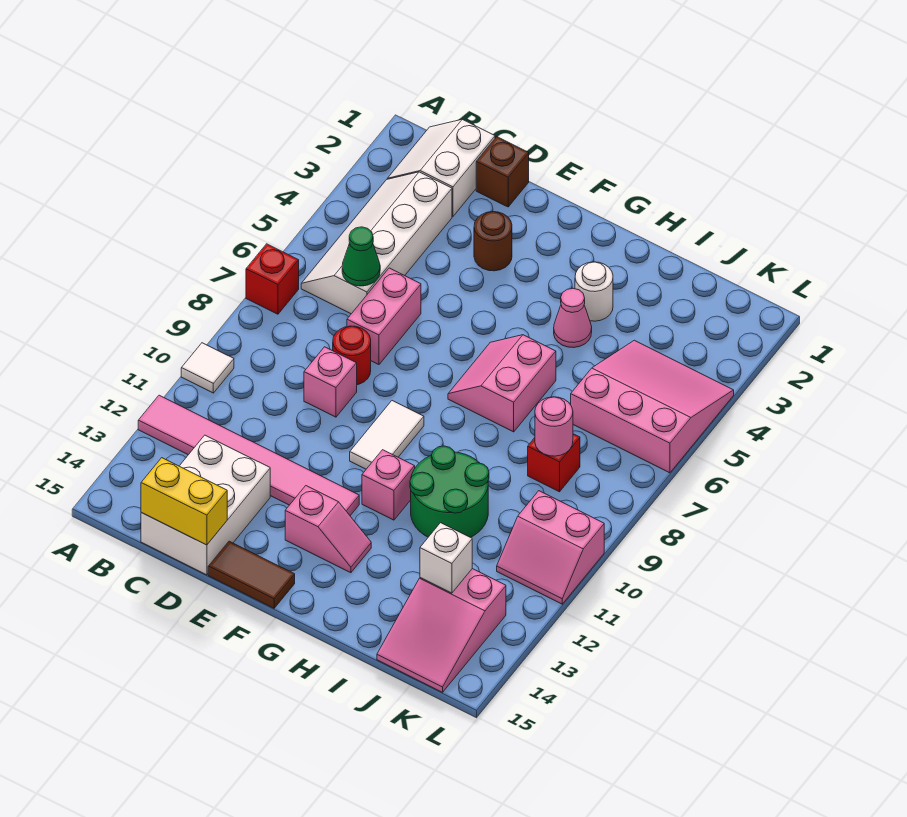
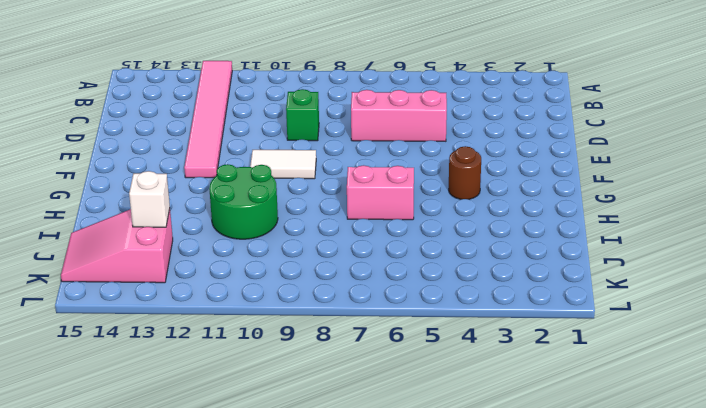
pink 1x3 brick [351,90,447,141] -> pink 1x2 brick [347,268,421,365]
green 1x1 brick [286,89,319,141] -> pink 1x1 brick [304,347,357,417]
brown 1x1 round brick [449,146,481,199] -> brown 1x1 round brick moved to [474,212,512,271]
none -> red 1x1 brick [246,244,299,314]
none -> white 1x1 tile [181,343,234,393]
none -> white 2x2 slope [387,119,495,216]

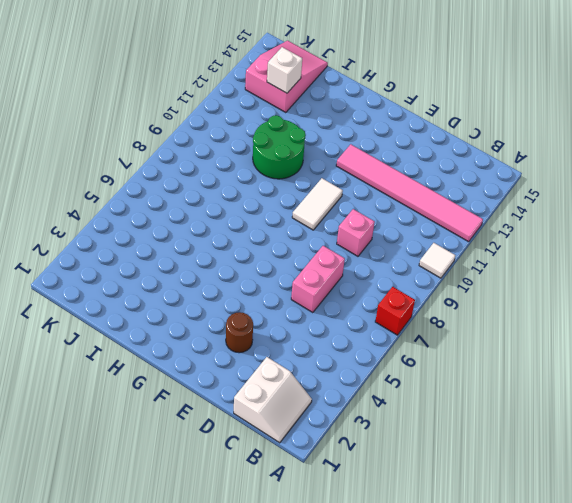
none -> white 2x4 slope [301,172,452,314]
none -> white 2x3 brick [141,435,270,575]
none -> brown 1x1 brick [476,137,529,207]

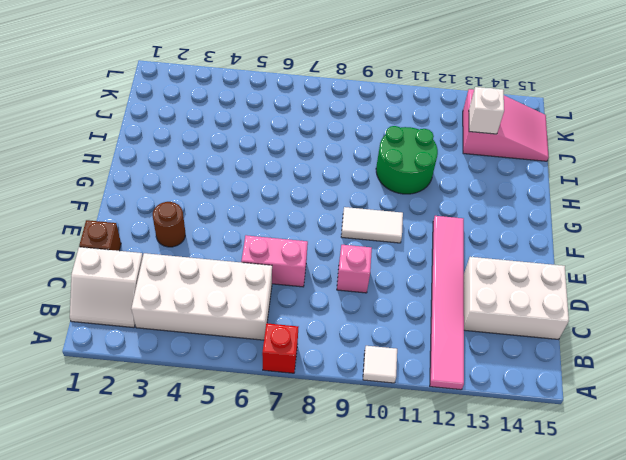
white 2x4 brick [131,253,272,340] -> white 2x4 slope [301,172,452,314]
none -> red 1x1 round brick [333,326,371,385]
none -> brown 1x2 tile [208,541,295,608]
none -> pink 1x2 slope [285,486,371,573]

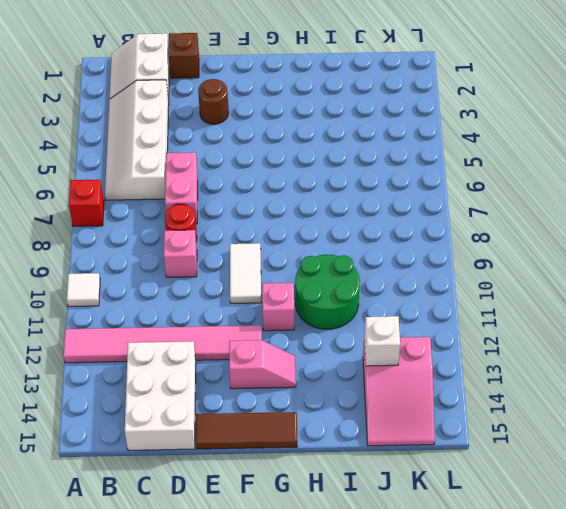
brown 1x3 tile [196,412,297,449] -> brown 1x2 tile [208,541,295,608]
none -> pink 2x2 slope [448,335,556,432]
none -> white 1x1 round brick [575,262,613,321]
none -> pink 1x1 cone [554,288,592,348]

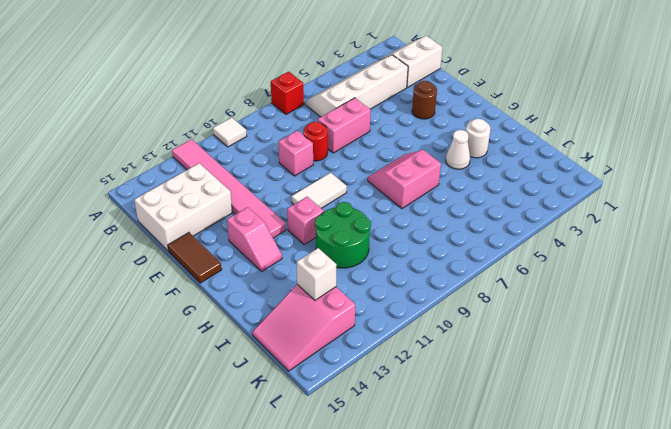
white 1x1 cone [446,130,470,169] -> pink 1x1 cone [554,288,592,348]
none -> brown 1x1 brick [476,137,529,207]
none -> pink 3x3 slope [571,340,734,473]
none -> red 1x1 brick [528,434,580,492]

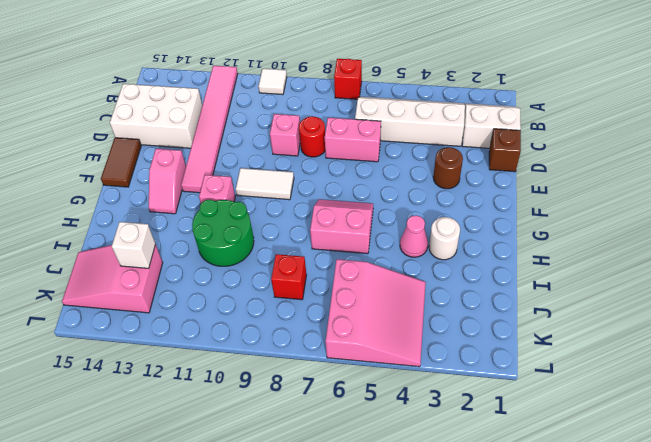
none -> pink 2x2 slope [497,491,604,604]
none -> green 1x1 cone [342,227,380,286]
none -> yellow 1x2 brick [141,458,227,545]

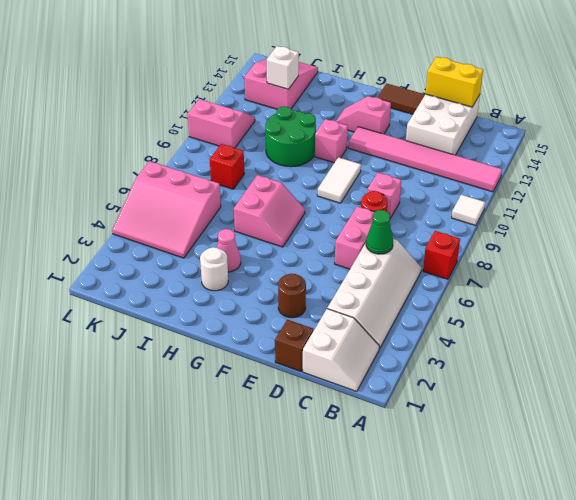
none -> pink 1x1 round brick [535,397,573,456]

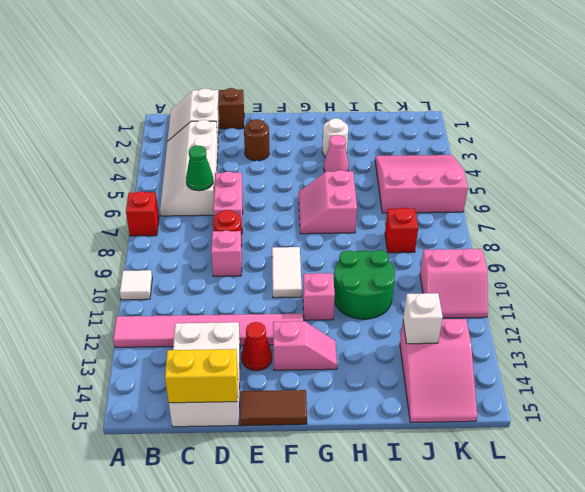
red 1x1 cone [241,322,272,371] -> none
none -> pink 1x1 round brick [535,397,573,456]

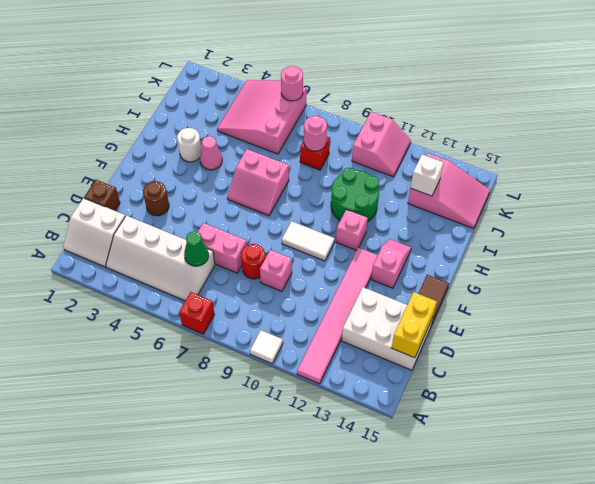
pink 1x1 round brick [281,66,303,101] -> none

